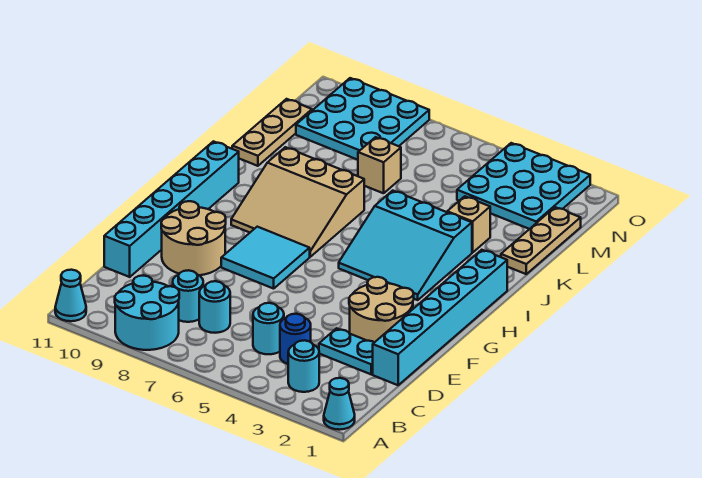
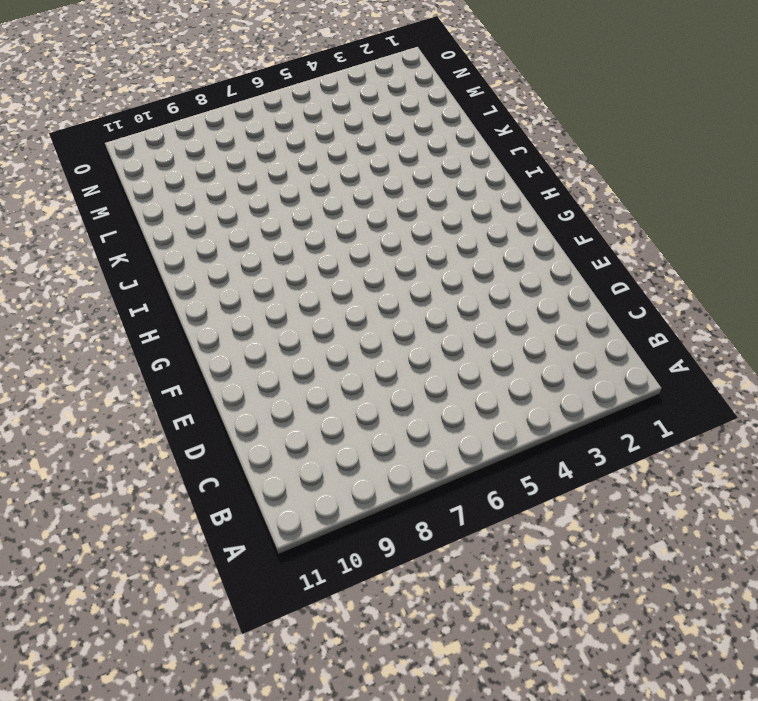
none -> cyan 1x1 cone [324,378,355,430]
none -> cyan 2x2 round brick [115,276,179,350]
none -> cyan 1x1 cone [55,270,86,321]

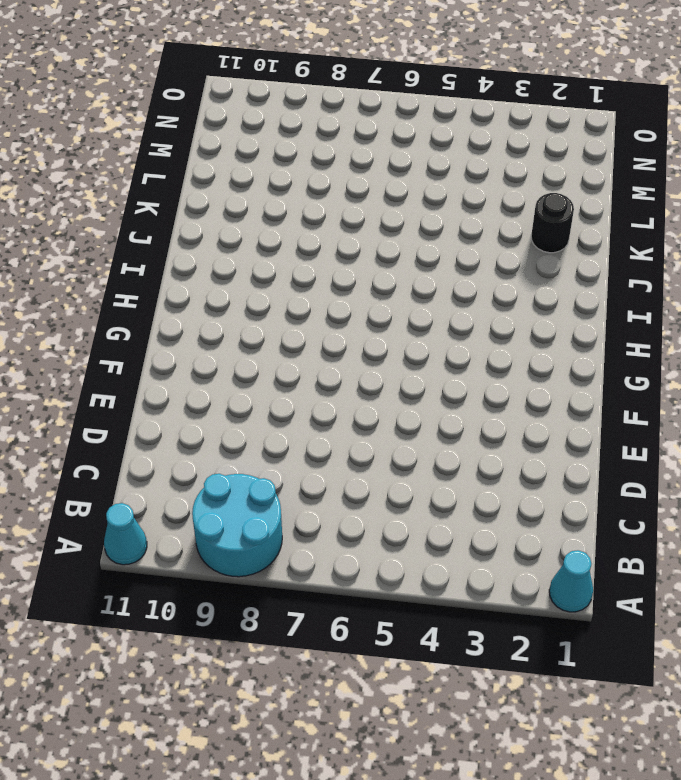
black 1x1 round brick [531,193,574,253] -> none
none -> cyan 1x1 round brick [288,340,319,392]
none -> blue 1x1 round brick [280,314,311,364]
none -> cyan 1x1 round brick [253,303,284,354]

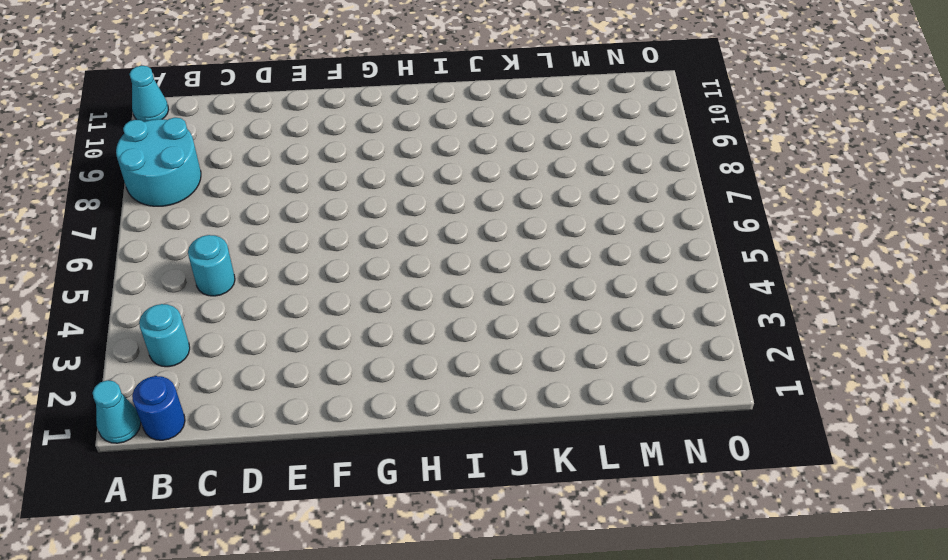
blue 1x1 round brick [132,376,185,440] -> blue 1x1 round brick moved to [280,314,311,364]
none -> cyan 1x1 round brick [199,281,230,333]
none -> cyan 1x1 round brick [173,270,203,322]
none -> cyan 1x6 brick [373,250,507,385]

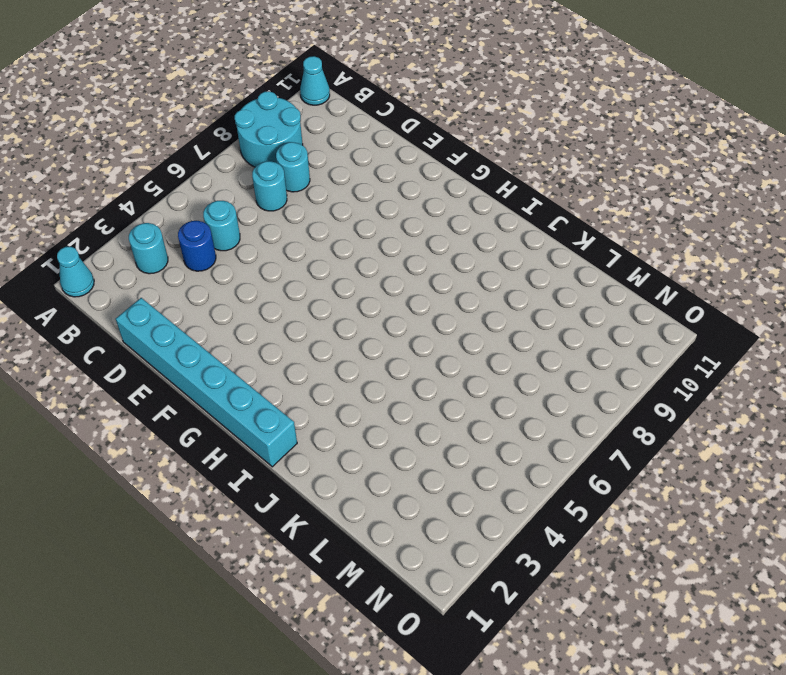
none -> cyan 1x2 plate [319,328,374,374]
none -> cyan 1x6 brick [104,141,239,277]
none -> tan 2x2 round brick [349,277,414,343]

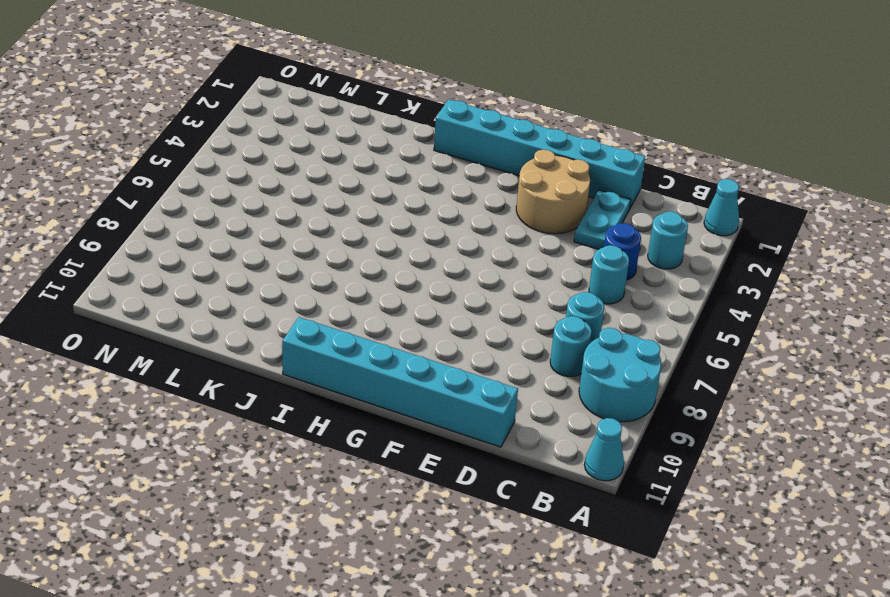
none -> tan 2x2 round brick [161,201,226,275]
none -> cyan 2x2 tile [221,227,310,289]
none -> cyan 3x3 slope [339,191,472,300]

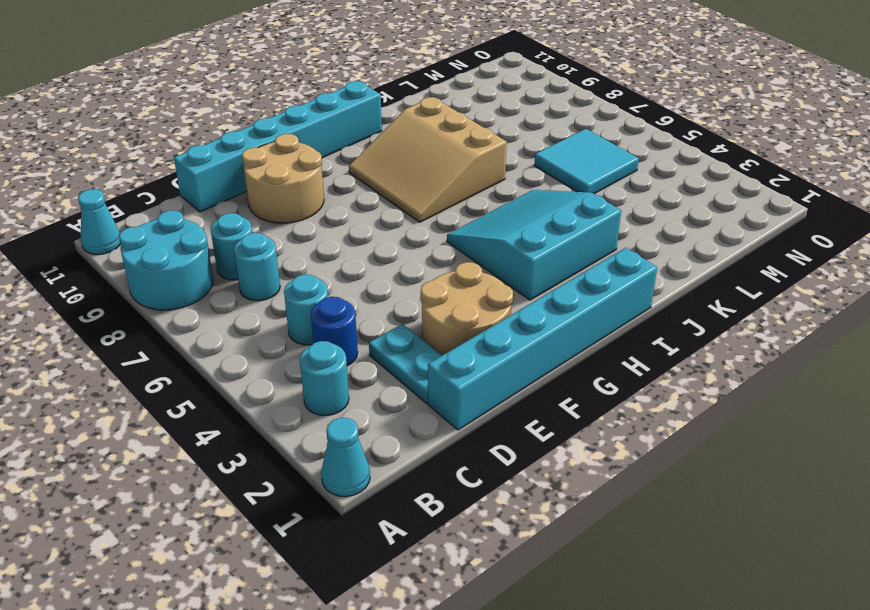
cyan 3x3 slope [447,190,621,300] -> cyan 3x3 slope turned to [339,191,472,300]
cyan 2x2 tile [534,129,639,194] -> cyan 2x2 tile moved to [221,227,310,289]
none -> tan 1x3 plate [501,207,581,274]
none -> tan 1x1 brick [447,196,490,252]
none -> tan 1x3 plate [232,99,312,166]

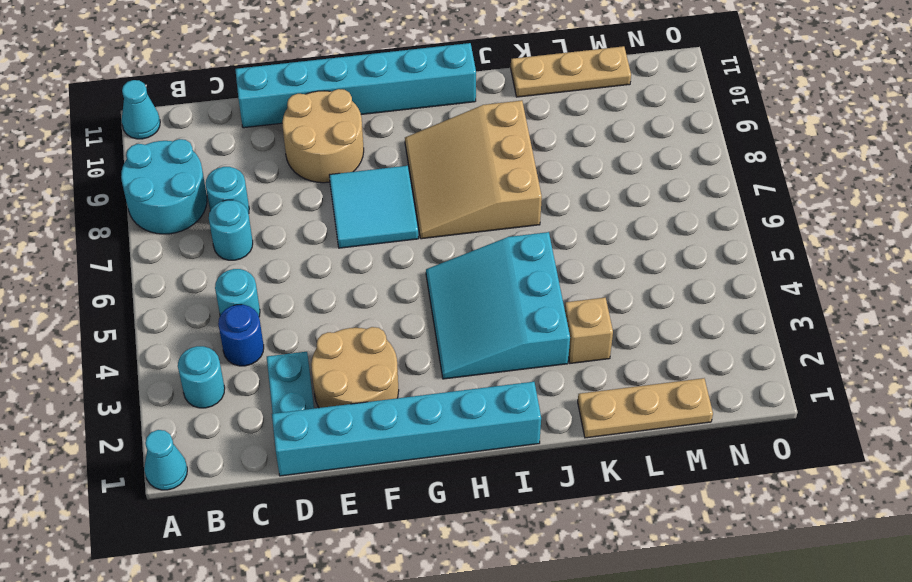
none -> tan 1x1 brick [358,137,401,193]
none -> cyan 3x3 plate [457,143,590,229]
none -> cyan 3x3 plate [296,78,429,160]

